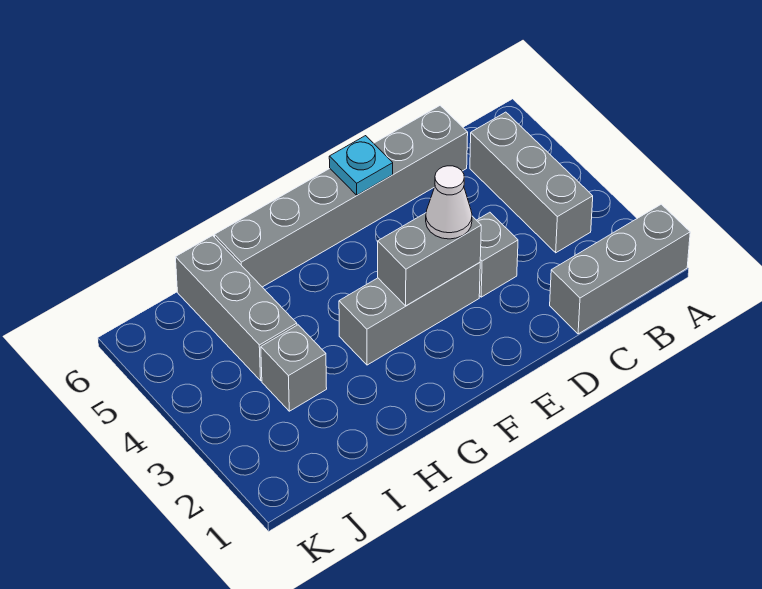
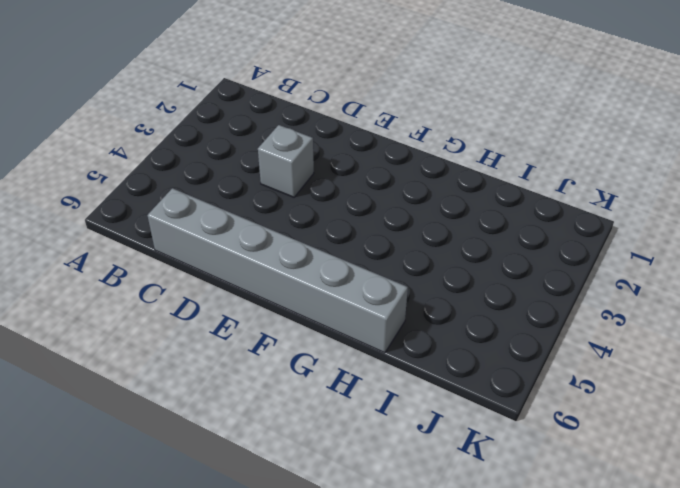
none -> grey 1x3 brick [550,204,690,334]
none -> grey 1x3 brick [470,112,593,253]

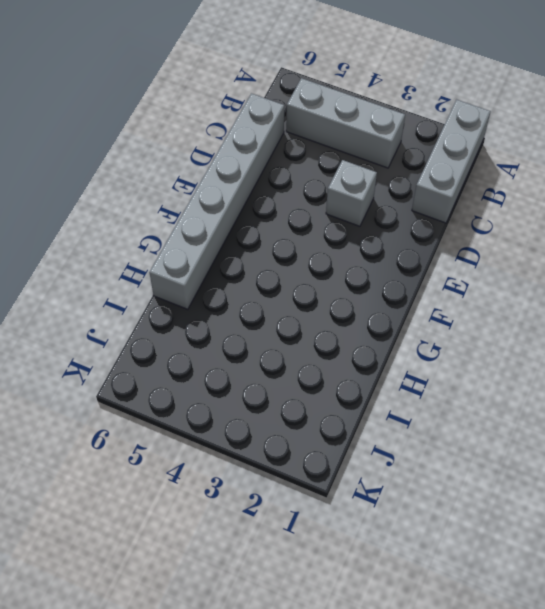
none -> grey 1x3 brick [339,263,480,365]
none -> grey 1x1 brick [261,325,327,411]

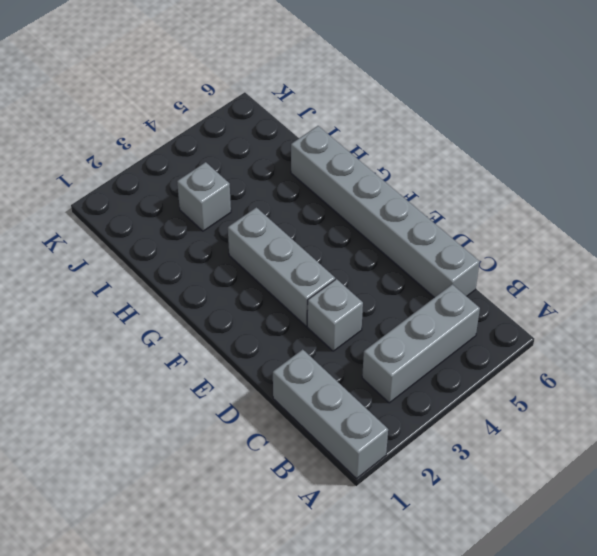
none -> grey 1x3 brick [176,236,297,381]
none -> grey 1x2 brick [378,213,481,306]

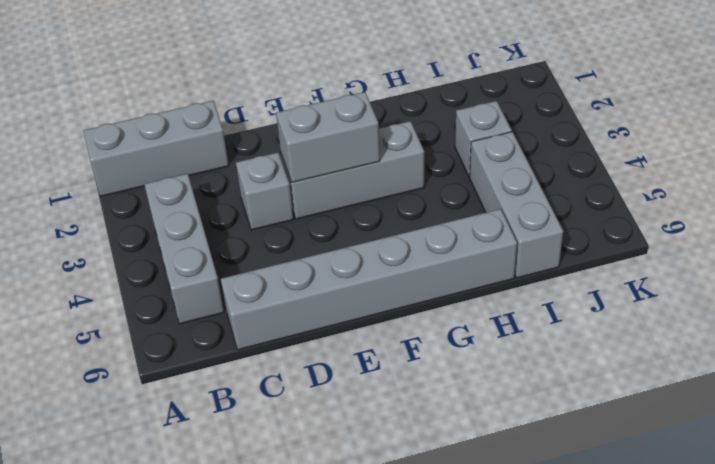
none -> cyan 1x1 plate [329,136,393,195]
none -> white 1x1 cone [426,166,472,239]

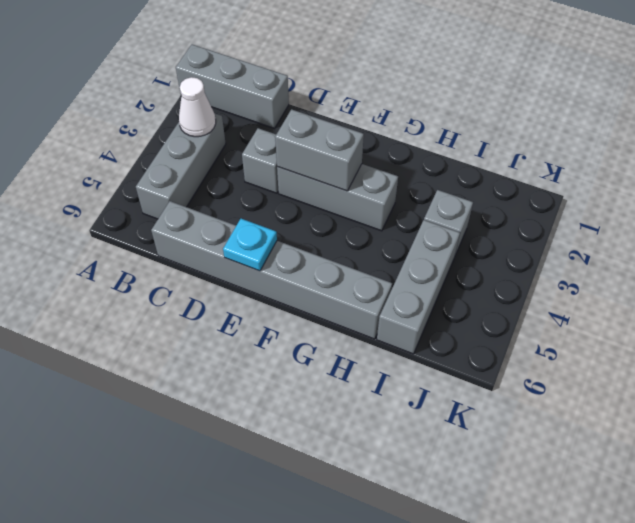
white 1x1 cone [179,77,216,137] -> white 1x1 cone moved to [426,166,472,239]

